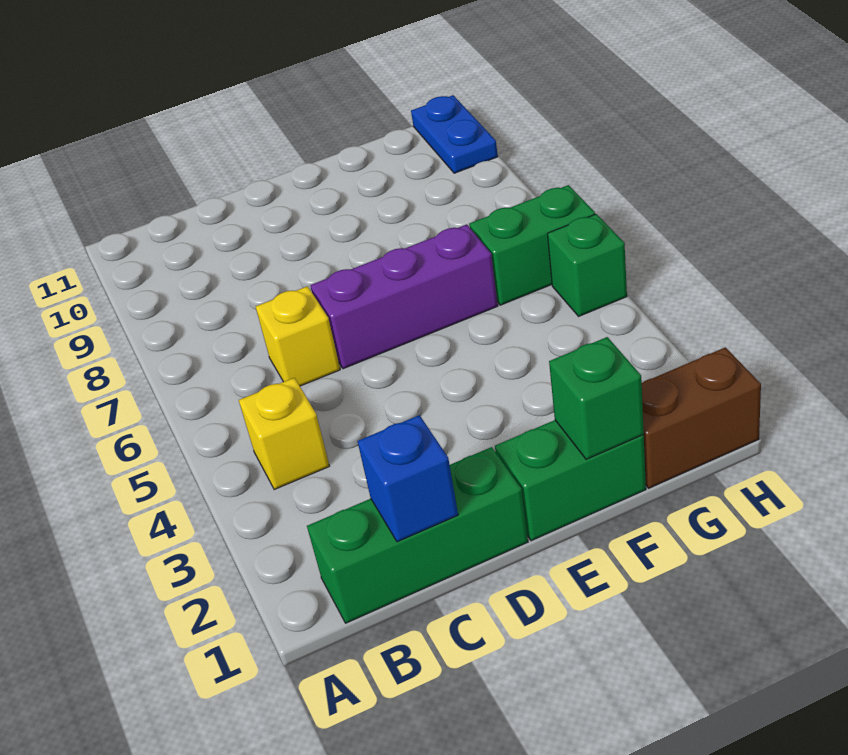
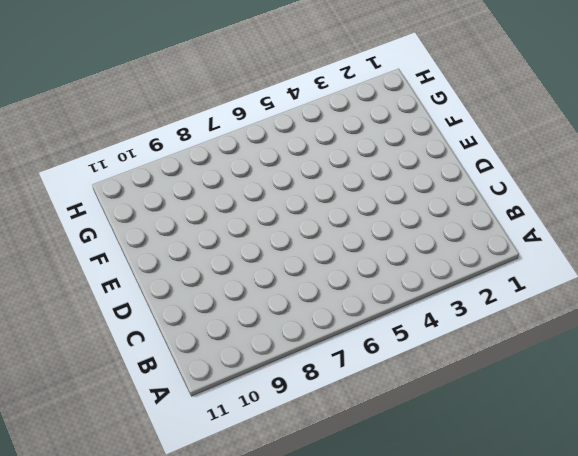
none -> green 1x3 brick [307,447,528,623]
none -> yellow 1x1 brick [239,378,329,490]

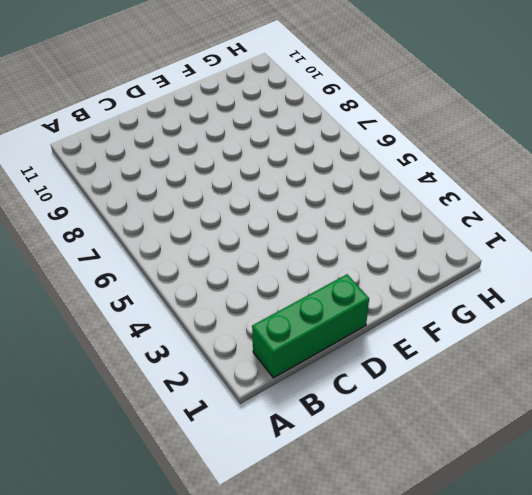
none -> yellow 1x1 brick [239,378,329,490]
none -> yellow 1x1 brick [256,286,340,386]

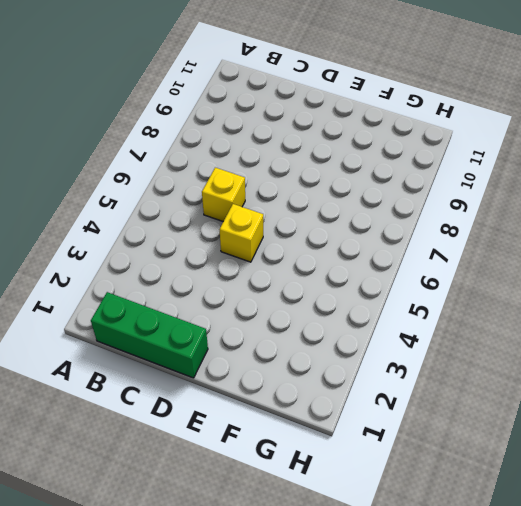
yellow 1x1 brick [220,204,263,262] -> yellow 1x1 brick moved to [239,378,329,490]
none -> purple 1x3 brick [310,225,498,369]
none -> green 1x2 brick [495,420,646,541]

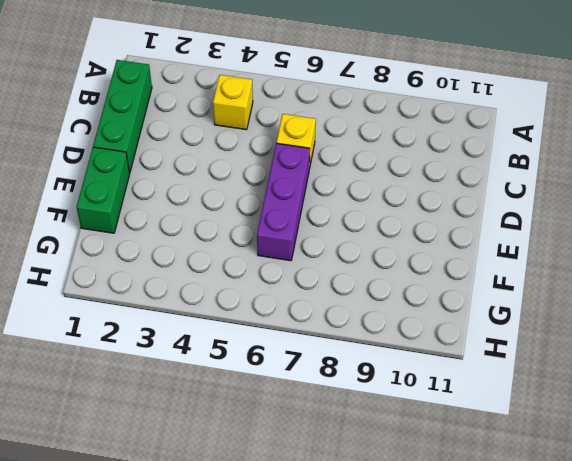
none -> brown 1x2 brick [642,347,761,488]
none -> green 1x2 brick [469,185,595,305]

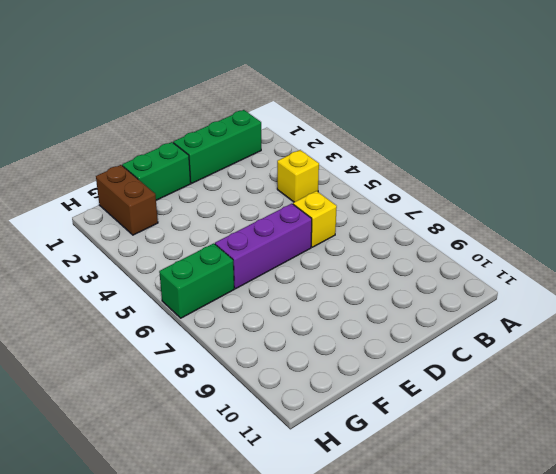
brown 1x2 brick [96,165,158,235] -> brown 1x2 brick turned to [642,347,761,488]
none -> green 1x1 brick [548,214,627,316]
none -> blue 1x2 plate [411,95,498,173]

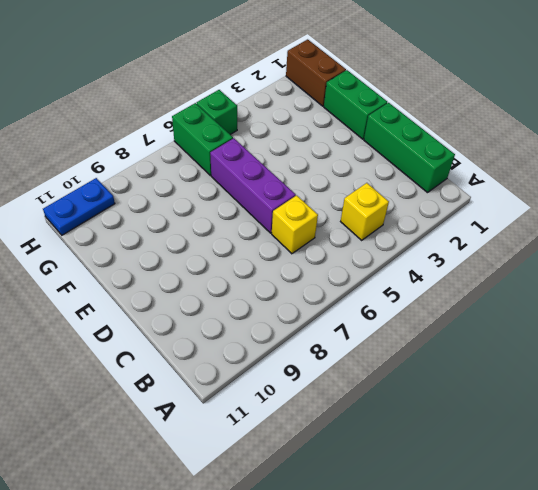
none -> blue 1x1 brick [358,415,458,542]
none -> green 1x1 brick [549,337,644,459]

